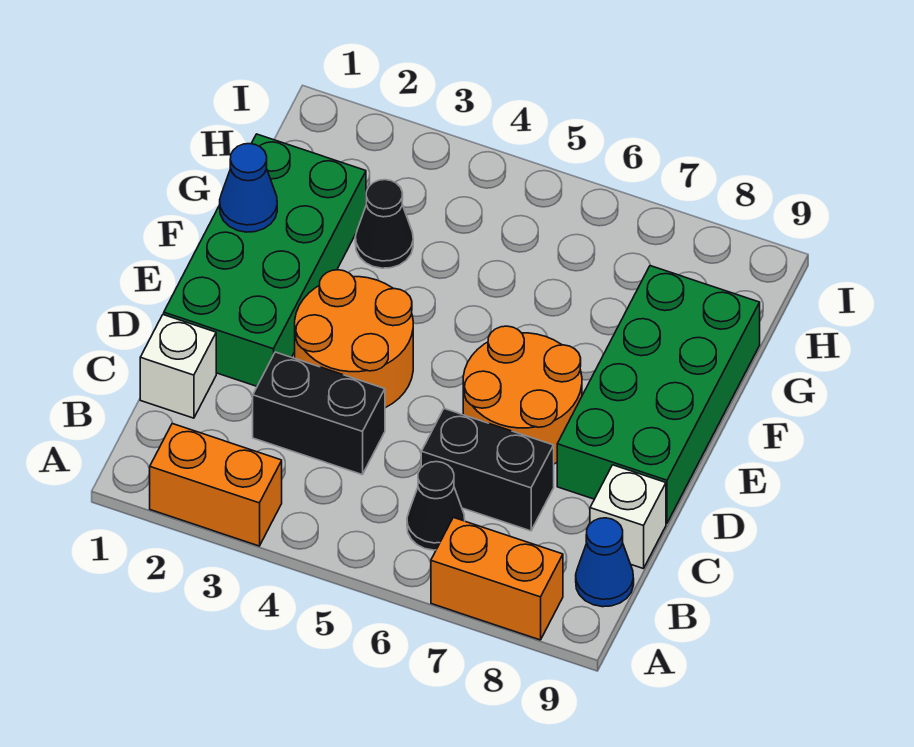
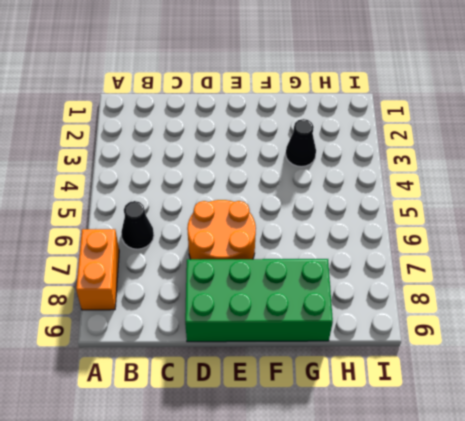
none -> orange 1x2 brick [150,423,282,546]
none -> blue 1x1 cone [576,518,634,607]
none -> white 1x1 brick [140,315,216,418]

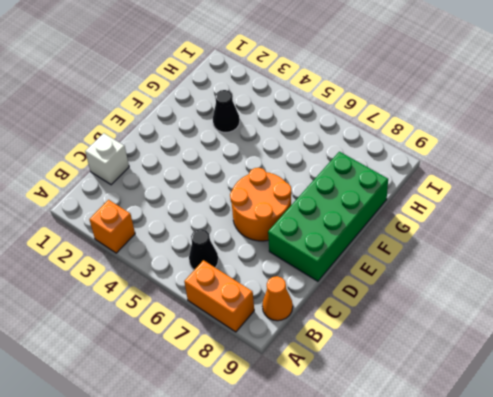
orange 1x1 brick [89,200,135,253] -> orange 1x2 brick [150,423,282,546]
orange 1x1 cone [262,276,293,321] -> blue 1x1 cone [576,518,634,607]
none -> black 1x2 brick [253,352,385,475]
none -> black 1x2 brick [421,408,554,531]
none -> white 1x1 brick [590,465,666,569]

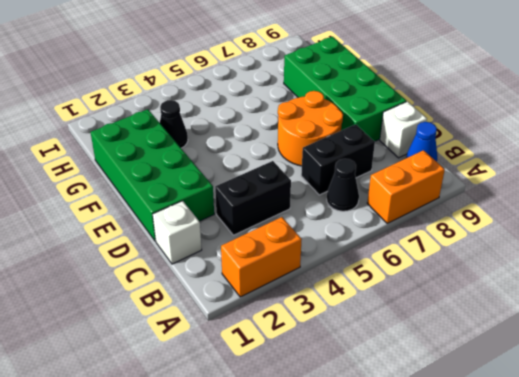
none -> orange 2x2 round brick [295,270,413,408]
none -> blue 1x1 cone [220,144,277,232]

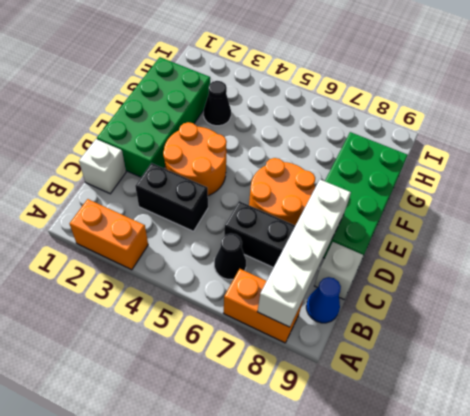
white 1x4 brick [257,180,351,327] -> none
none -> blue 1x1 cone [220,144,277,232]

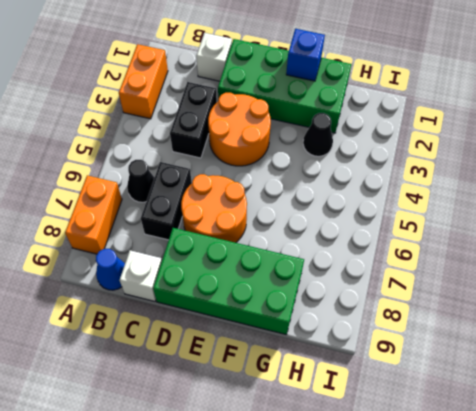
blue 1x1 brick [286,29,325,81] -> blue 1x1 cone [220,144,277,232]

